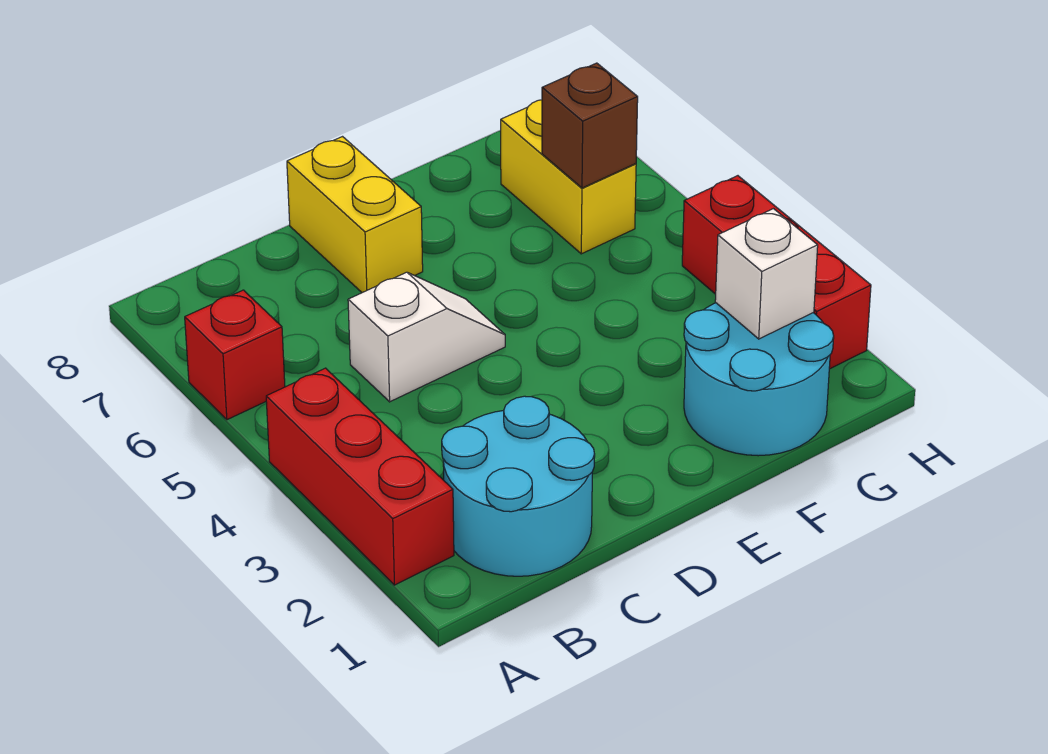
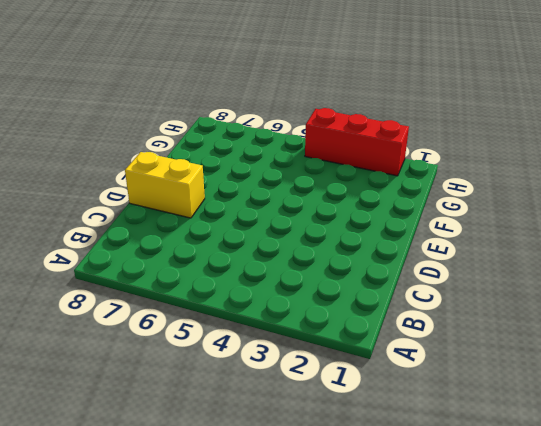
none -> red 1x3 brick [266,368,454,585]
none -> red 1x1 brick [185,290,285,420]

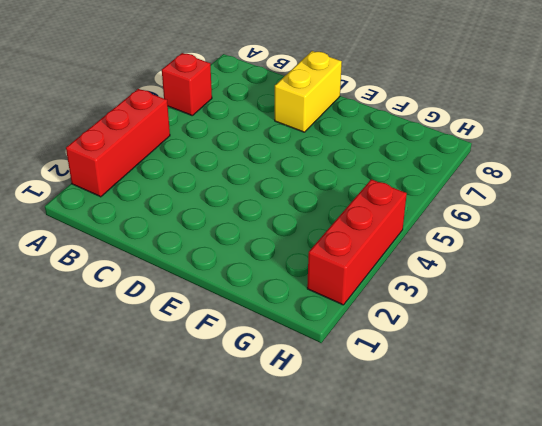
none -> cyan 2x2 round brick [442,396,595,576]
none -> white 1x2 slope [348,272,505,402]

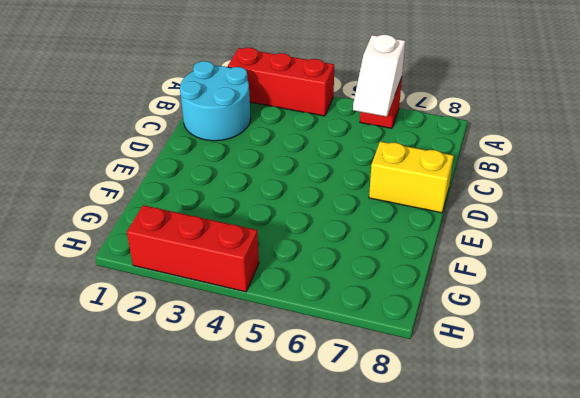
white 1x2 slope [353,35,405,117] -> white 1x2 slope moved to [348,272,505,402]
none -> cyan 2x2 round brick [684,303,834,456]
none -> yellow 1x2 brick [501,100,636,254]

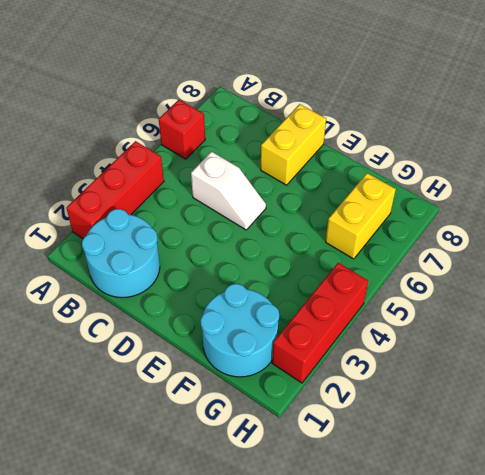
none -> white 1x1 brick [715,209,818,339]
none -> brown 1x1 brick [542,63,638,188]

